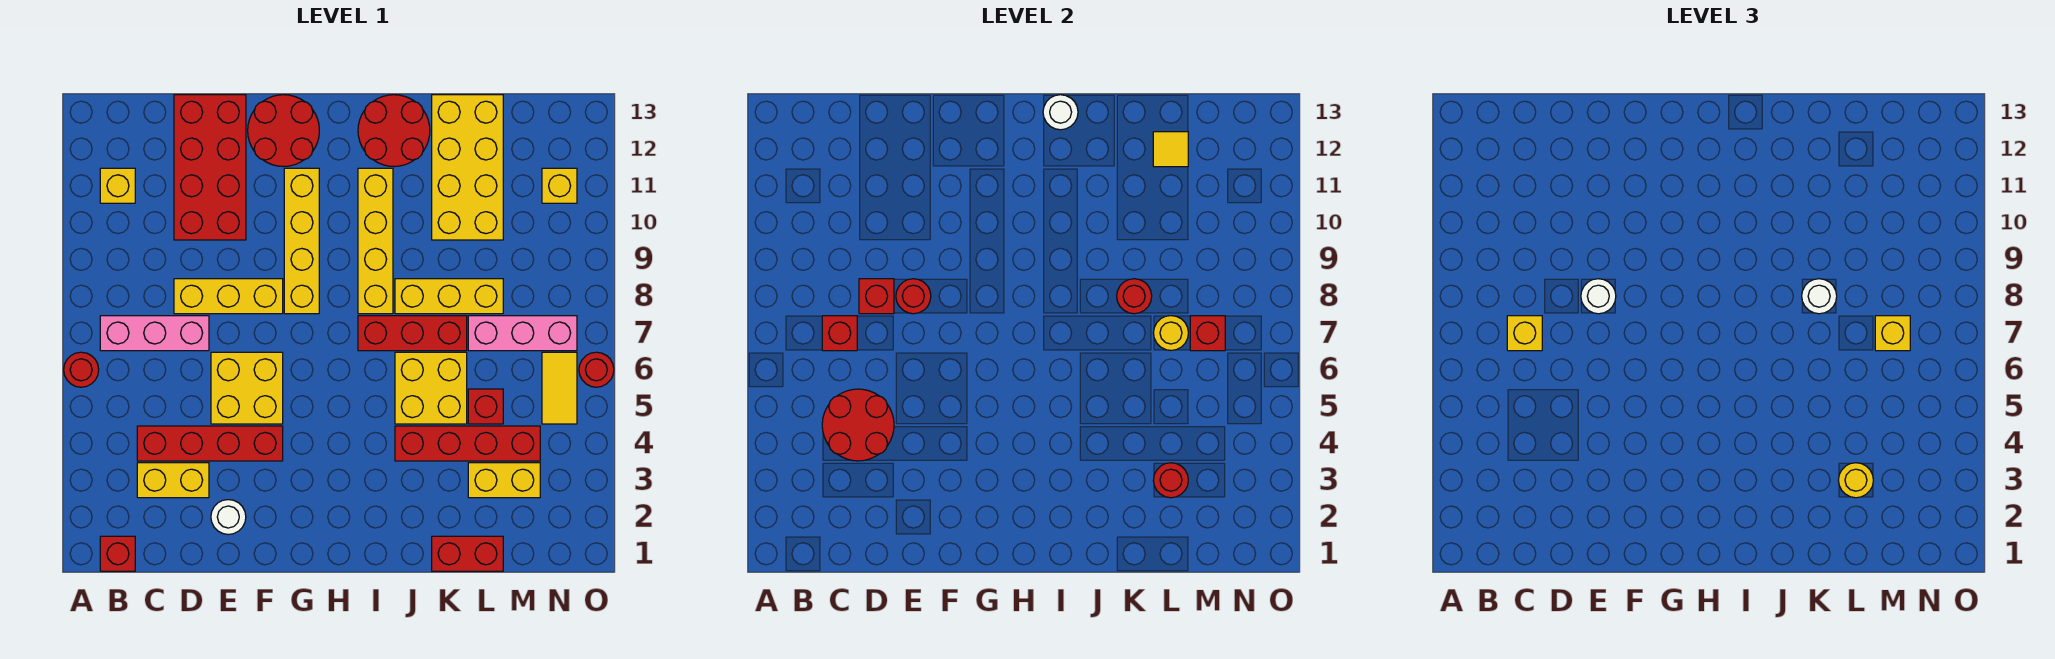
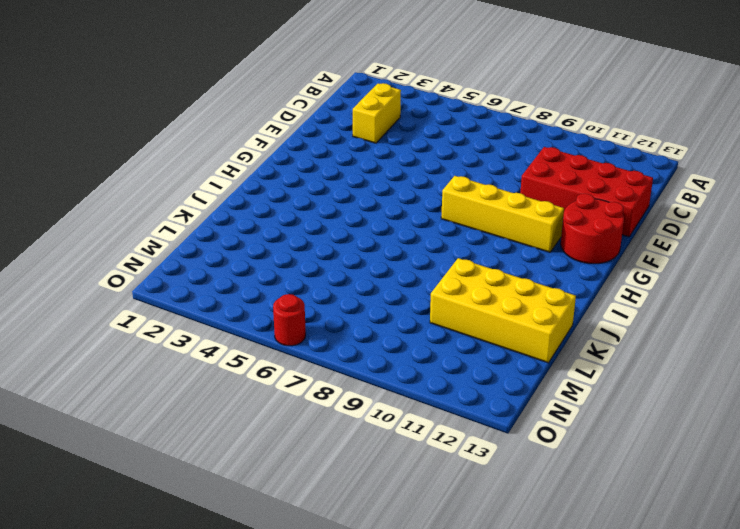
none -> red 1x1 round brick [64,352,99,387]
none -> red 1x1 brick [100,536,135,571]
none -> pink 1x3 brick [100,316,209,351]
none -> yellow 1x1 brick [100,168,135,203]

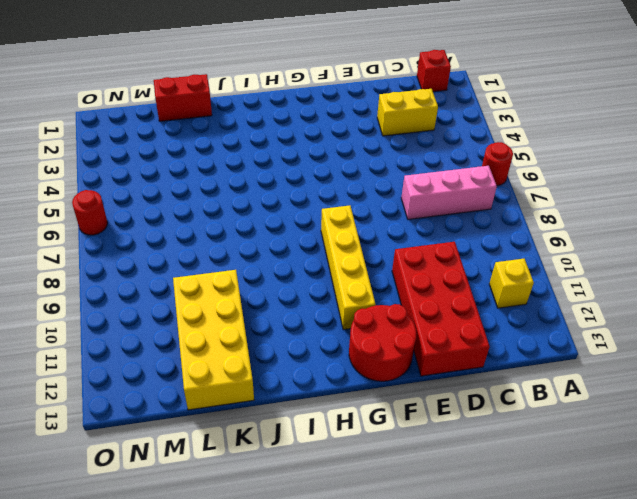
none -> red 1x4 brick [137,426,283,461]
none -> yellow 1x3 brick [174,279,283,314]
none -> white 1x1 round brick [211,500,246,535]
none -> yellow 2x2 brick [211,352,283,424]

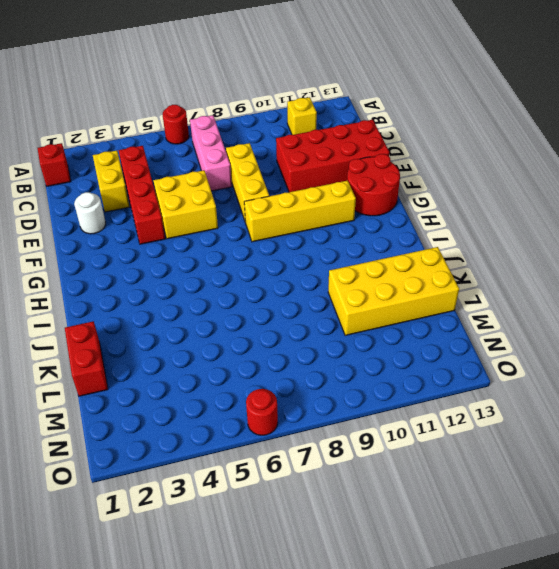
none -> red 1x3 brick [358,316,467,351]
none -> yellow 1x4 brick [358,168,393,314]
none -> red 2x2 round brick [358,95,430,167]
none -> red 1x4 brick [395,426,540,461]

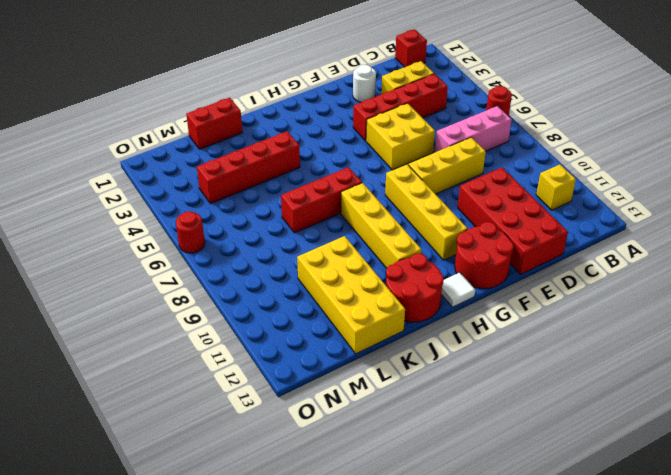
white 1x1 tile [441,273,475,307] -> none
none -> yellow 2x2 brick [395,352,467,424]
none -> yellow 1x3 brick [395,279,503,314]
none -> yellow 1x2 brick [468,463,540,498]
none -> red 1x1 brick [468,389,503,424]

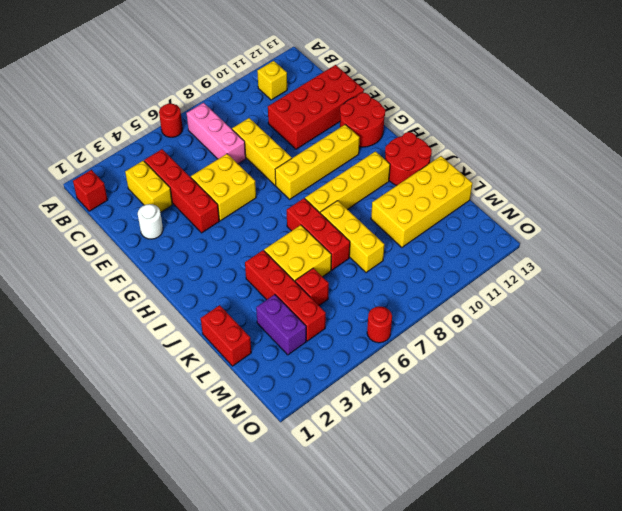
purple 1x2 brick [256,295,306,355] -> yellow 1x2 brick [468,463,540,498]
none -> pink 1x3 brick [468,316,577,351]
none -> yellow 1x2 tile [542,352,577,424]
none -> yellow 1x1 brick [542,168,577,203]
none -> red 2x2 round brick [822,389,894,461]

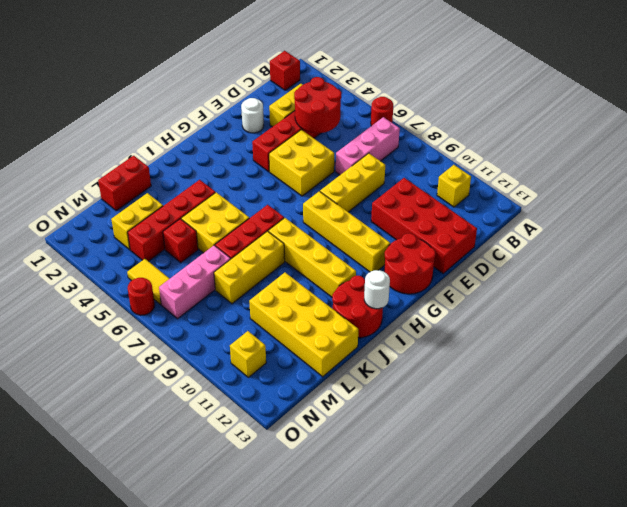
none -> red 1x1 brick [822,316,857,351]
none -> red 1x1 brick [859,279,894,314]
none -> red 1x1 round brick [896,279,931,314]
none -> red 1x1 round brick [1117,279,1152,314]

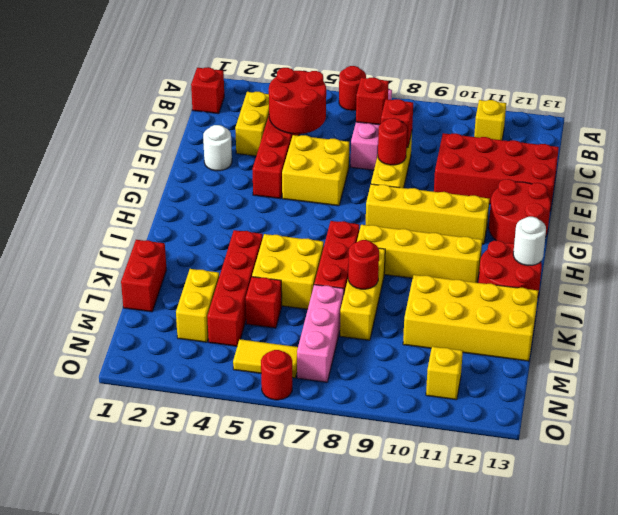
none -> red 1x1 round brick [1153,463,1188,498]
none -> yellow 1x1 round brick [1154,316,1188,350]
none -> yellow 1x1 tile [1153,132,1188,167]
none -> red 1x1 brick [1190,316,1225,351]

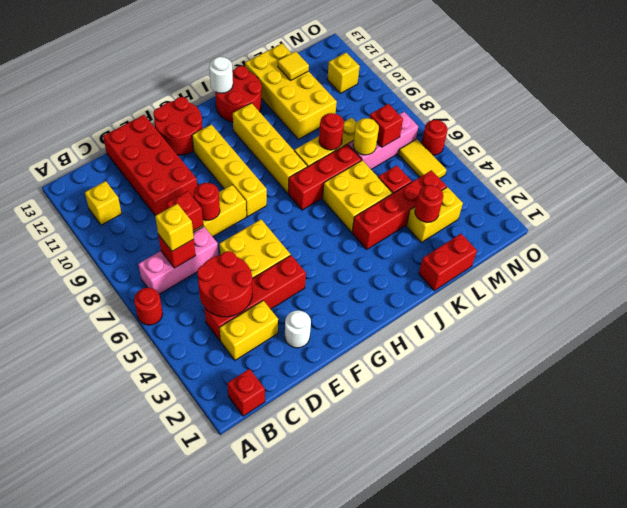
none -> white 1x1 round brick [1581,279,1616,314]
none -> white 1x1 round brick [1802,279,1837,314]
none -> yellow 1x1 round brick [1838,463,1873,498]
none -> yellow 1x1 brick [1875,316,1910,351]

